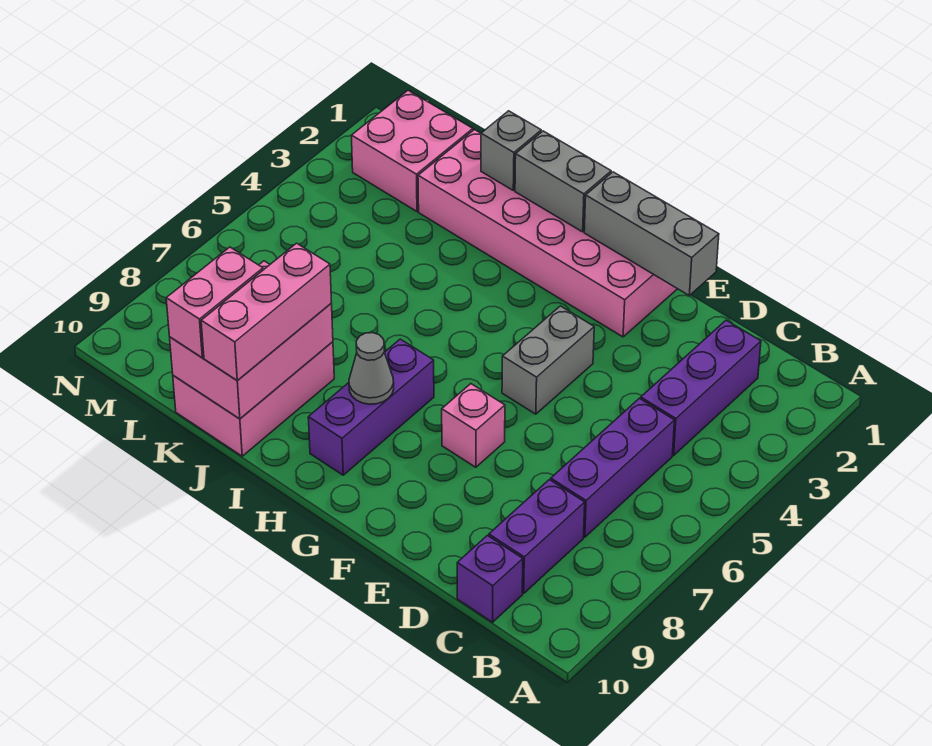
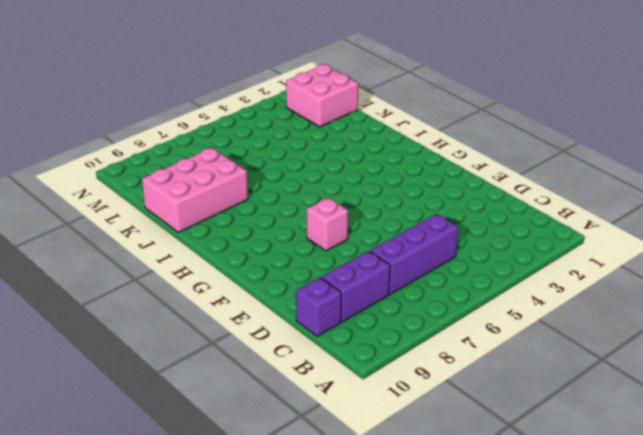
none -> purple 1x3 brick [641,320,761,455]
none -> pink 2x6 brick [418,130,677,337]
none -> grey 1x2 brick [502,306,594,414]

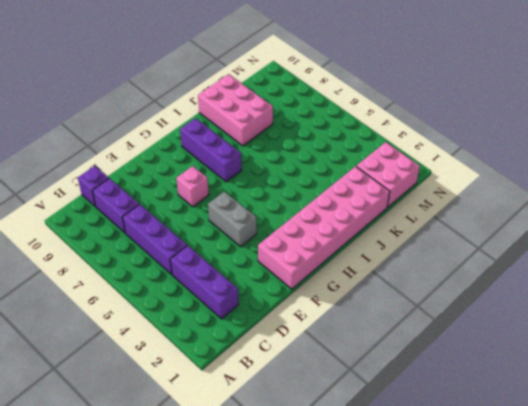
none -> grey 1x3 brick [584,172,719,295]
none -> grey 1x2 brick [515,131,611,232]
none -> grey 1x1 cone [349,333,394,404]

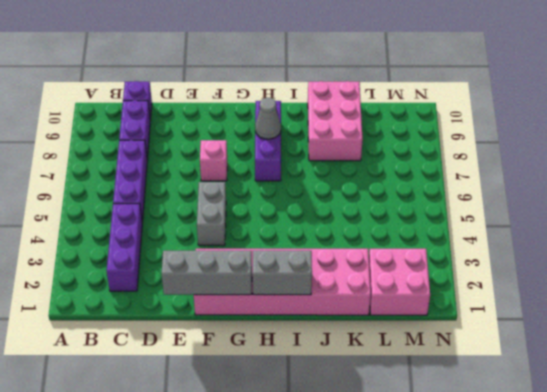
none -> grey 1x1 brick [481,111,541,190]
none -> pink 2x3 brick [170,261,333,419]
none -> pink 1x3 brick [201,243,332,381]

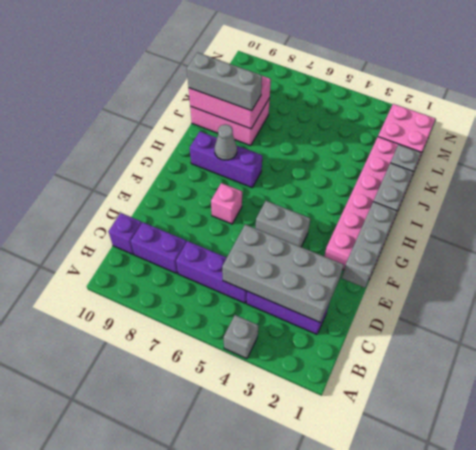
grey 1x1 brick [224,315,258,359] -> none
grey 2x4 brick [222,224,344,323] -> none
grey 1x3 brick [187,53,262,111] -> pink 1x3 brick [201,243,332,381]
none -> pink 1x2 brick [166,247,263,358]

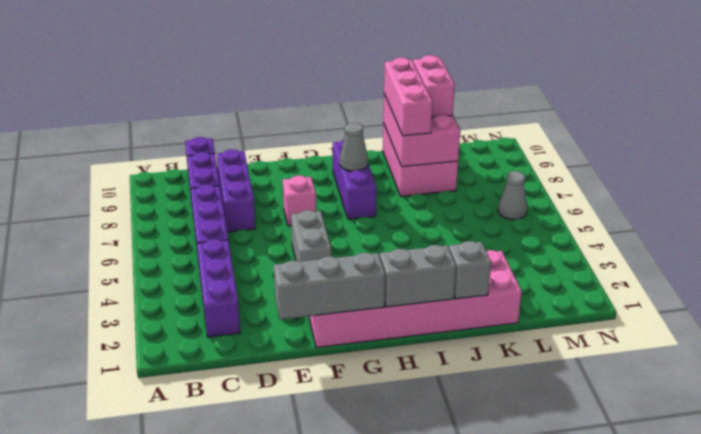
purple 1x3 brick [216,149,256,232] -> none
grey 1x1 cone [498,171,527,220] -> none
none -> pink 2x2 brick [351,90,473,211]

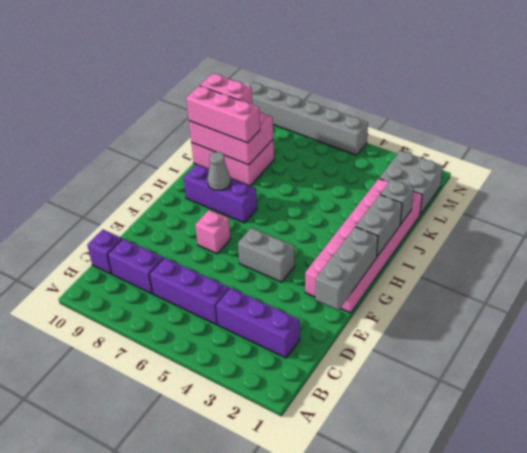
grey 2x2 brick [379,151,443,215] -> pink 2x2 brick [351,90,473,211]
grey 1x6 brick [249,82,368,155] -> none

